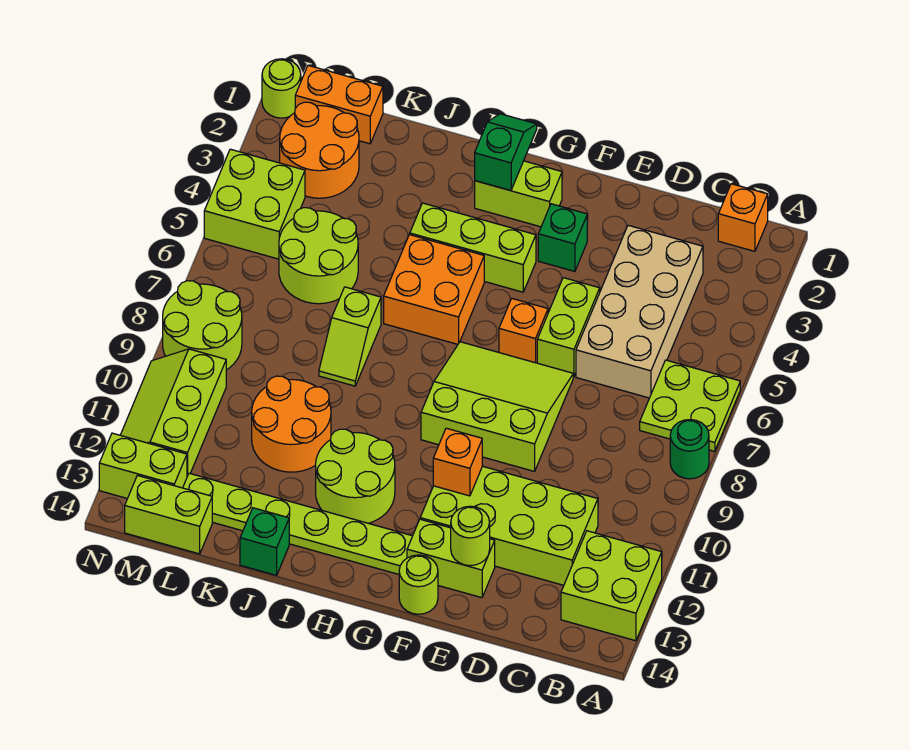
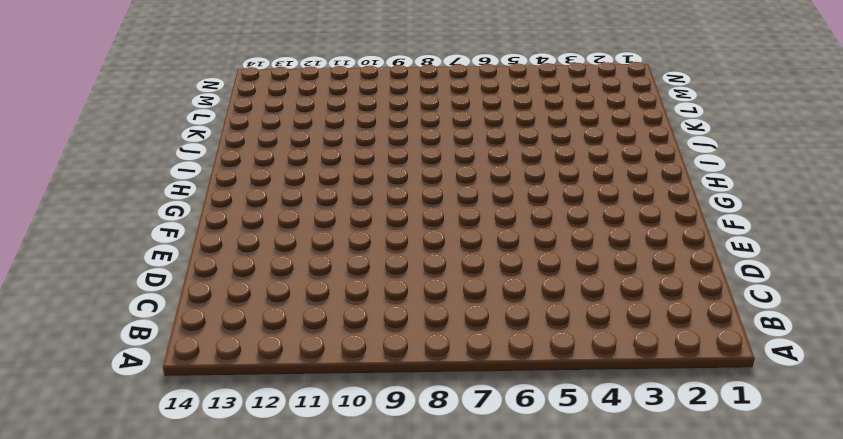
none -> lime 2x2 plate [640,360,740,452]
none -> green 1x1 round brick [670,420,709,479]
none -> lime 2x2 brick [561,531,662,641]
none -> orange 1x1 brick [718,184,768,251]

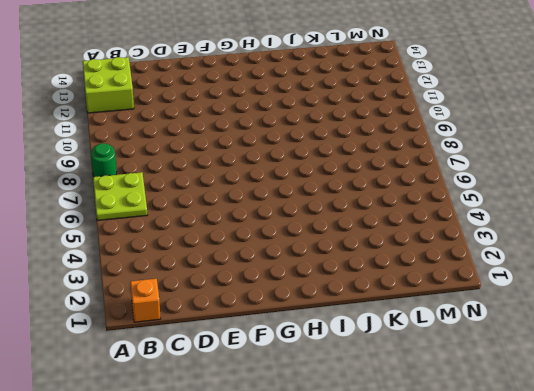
none -> tan 2x4 brick [576,225,703,398]
none -> lime 2x4 brick [420,466,598,585]
none -> lime 1x2 brick [537,278,600,377]
none -> lime 3x3 slope [421,342,573,471]

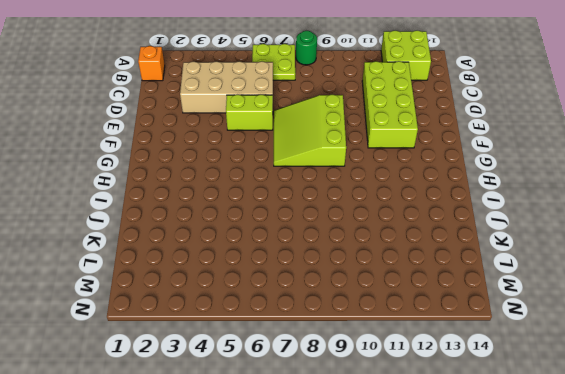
none -> lime 1x2 brick [407,519,495,598]
none -> green 1x1 brick [538,204,587,271]
none -> orange 1x1 brick [499,299,548,363]
none -> lime 1x1 round brick [399,555,438,614]

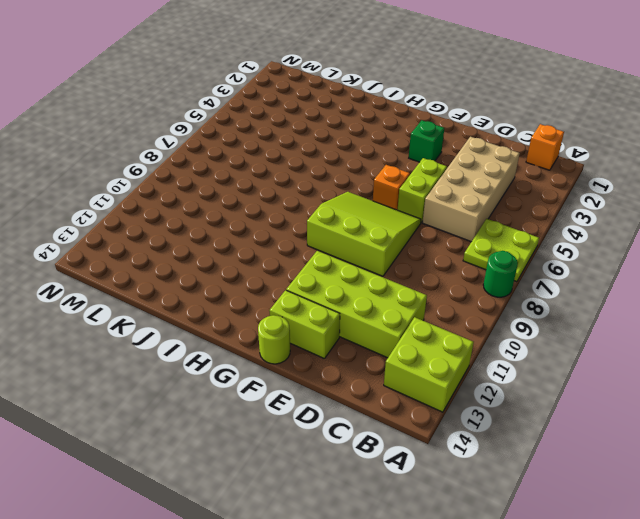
none -> lime 1x2 brick [475,161,562,227]
none -> lime 1x3 brick [410,203,536,292]
none -> lime 1x6 plate [183,473,412,574]
none -> orange 2x2 brick [384,235,484,344]

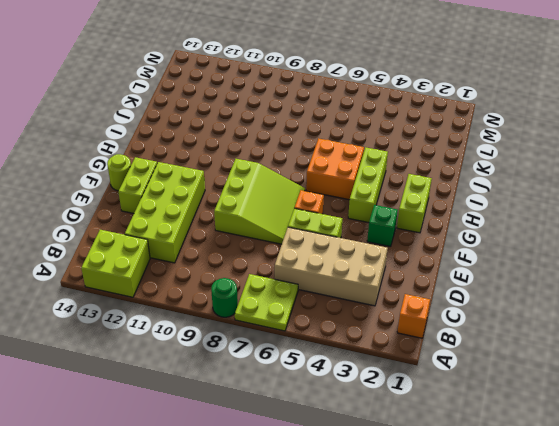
none -> lime 1x6 plate [183,473,412,574]
none -> lime 2x2 round brick [316,429,395,523]
none -> lime 1x2 slope [319,287,381,386]
none -> orange 2x2 round brick [252,376,331,472]

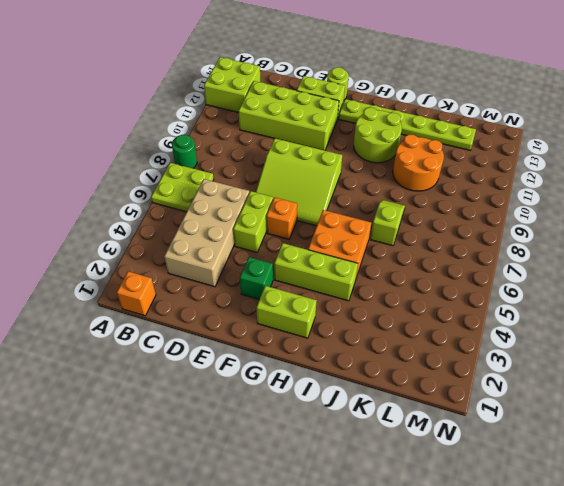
none -> green 1x1 brick [240,508,289,575]
none -> lime 2x2 round brick [279,208,358,304]
none -> orange 1x2 brick [295,65,383,144]
none -> orange 2x2 round brick [280,102,359,198]

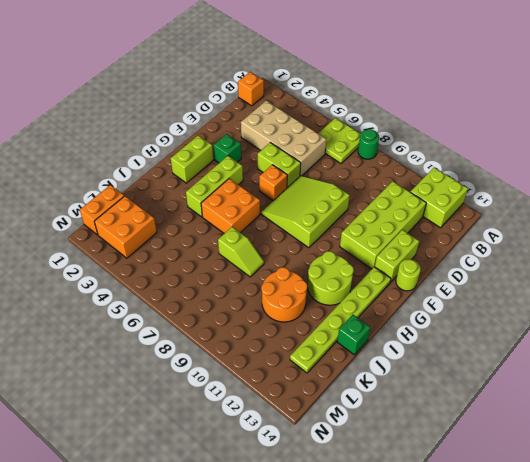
orange 2x2 brick [94,196,157,258] -> orange 2x2 round brick [280,102,359,198]
none -> lime 2x2 round brick [279,208,358,304]
none -> lime 1x2 brick [125,475,212,554]
none -> lime 2x2 brick [204,149,305,259]
none -> lime 2x2 round brick [163,281,242,370]

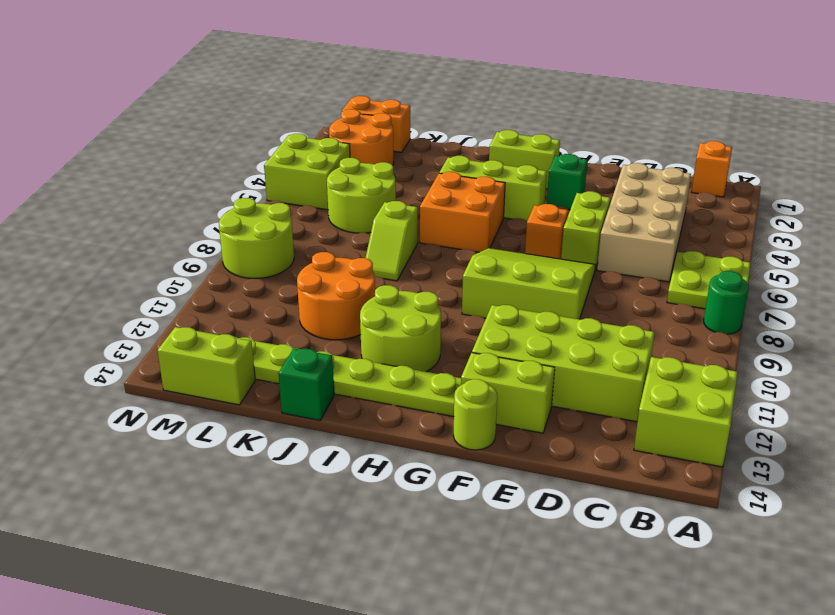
none -> lime 2x3 slope [121,349,226,476]
none -> lime 1x2 brick [99,433,187,499]
none -> lime 1x1 round brick [262,59,301,118]
none -> lime 1x1 round brick [451,506,490,566]

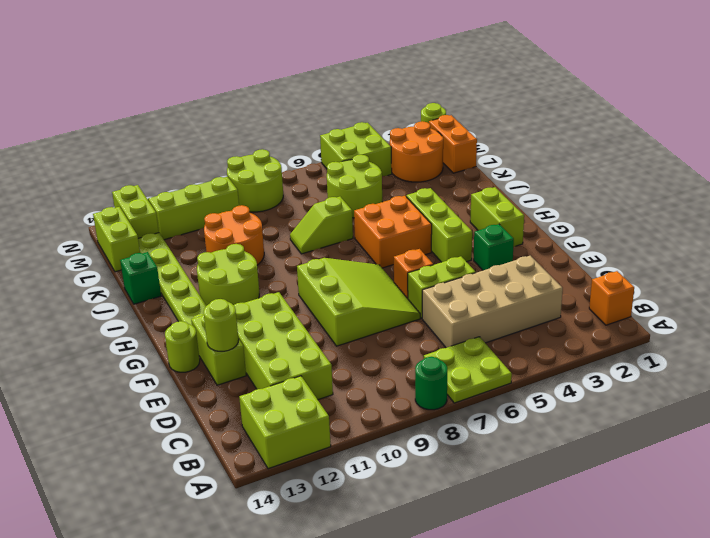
none -> orange 1x1 brick [433,428,482,496]
none -> green 1x2 slope [475,114,537,191]

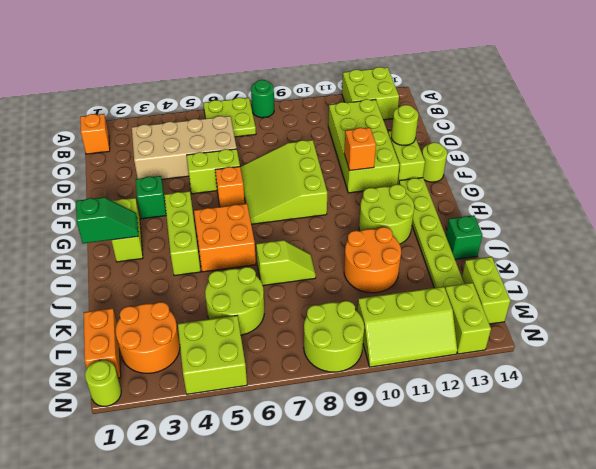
green 1x2 slope [76,197,138,243] -> green 1x2 slope turned to [475,114,537,191]

